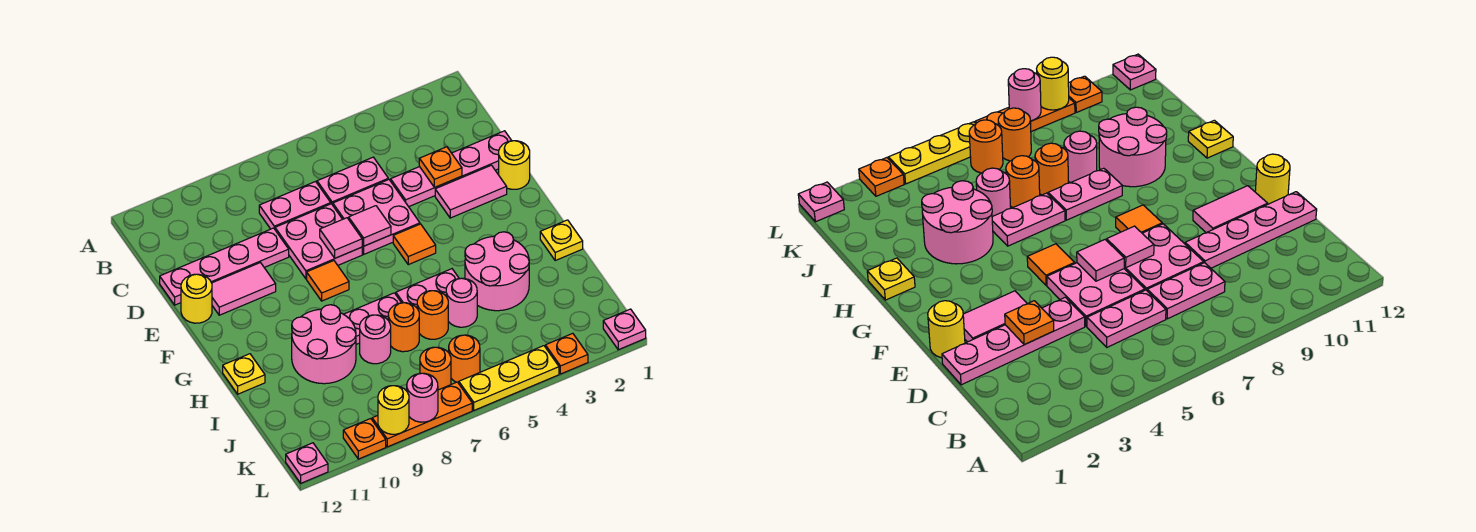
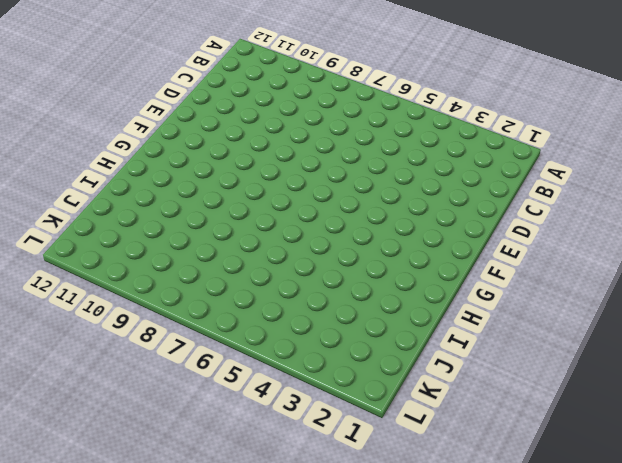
none -> pink 1x2 plate [317,157,388,205]
none -> pink 1x2 plate [259,182,331,229]
none -> pink 1x4 plate [391,131,512,207]
none -> pink 2x2 plate [333,179,420,254]

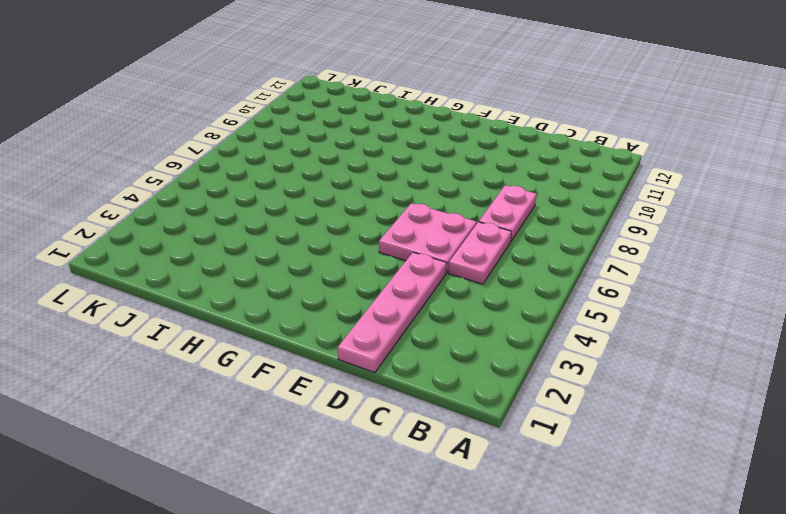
none -> pink 2x2 plate [275,204,362,279]
none -> pink 1x4 plate [160,228,289,305]
none -> yellow 1x1 round brick [499,141,530,189]
none -> pink 1x2 tile [435,165,507,218]

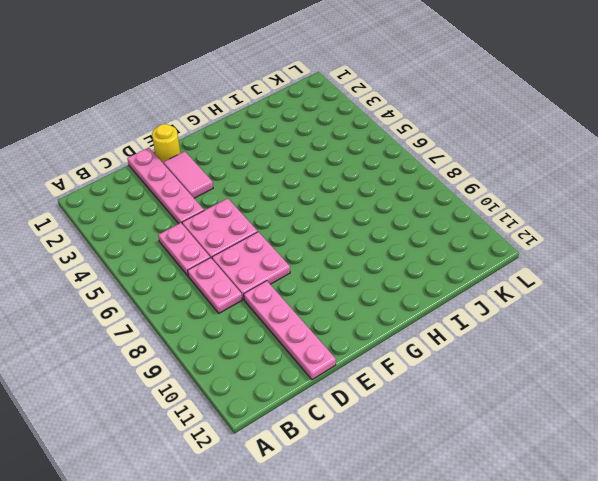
none -> pink 1x2 tile [212,263,276,315]
none -> yellow 1x1 round brick [181,274,212,323]
none -> orange 1x1 tile [393,224,436,265]
none -> orange 1x1 tile [307,261,349,301]

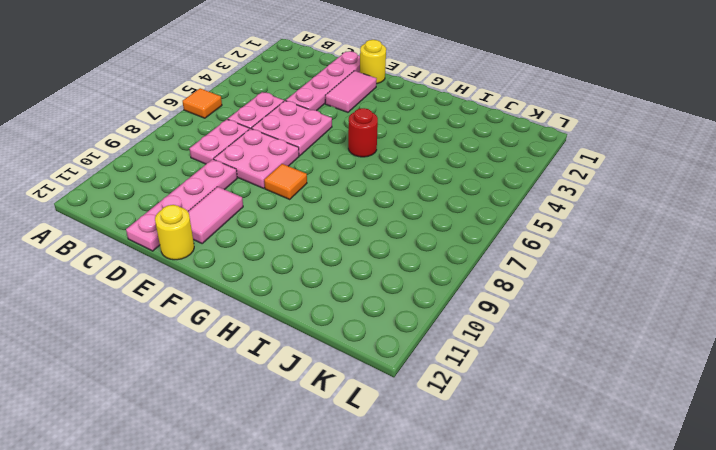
orange 1x1 tile [183,88,222,118] -> orange 1x1 tile moved to [393,224,436,265]
red 1x1 round brick [348,108,378,157] -> none
none -> yellow 1x1 plate [540,220,583,260]
none -> pink 2x2 round brick [465,232,529,311]
none -> pink 1x2 plate [396,269,459,308]
none -> pink 1x2 plate [344,293,401,344]

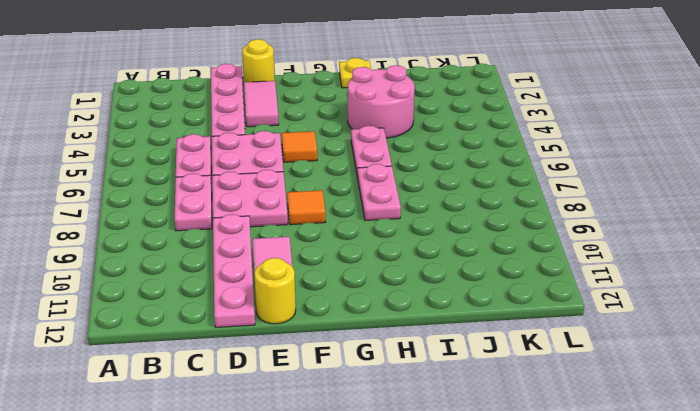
none -> pink 2x2 round brick [292,305,356,384]
none -> yellow 1x1 plate [223,354,265,394]
none -> pink 1x1 round brick [446,278,477,327]
none -> orange 1x1 round brick [417,291,448,339]

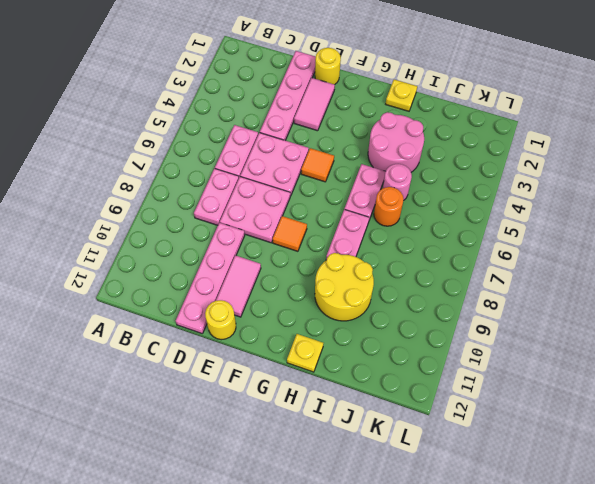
yellow 2x2 round brick [315,253,374,321] -> pink 2x2 round brick [292,305,356,384]
none -> orange 1x1 round brick [388,303,419,352]
none -> pink 1x1 round brick [360,315,391,364]
none -> orange 1x1 round brick [449,335,480,383]
none -> orange 1x1 round brick [420,347,451,390]

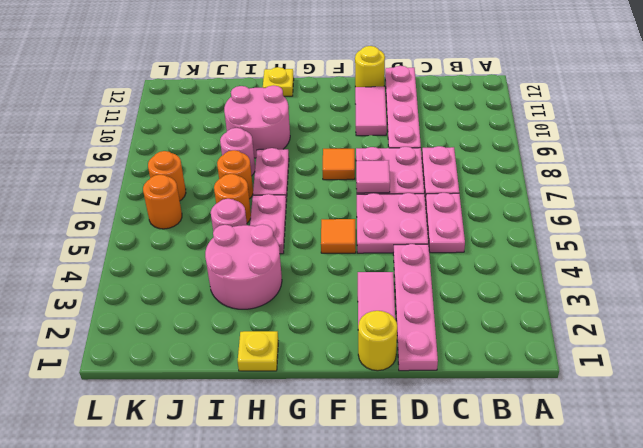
none -> pink 1x1 plate [603,309,646,350]
none -> orange 1x1 plate [545,333,588,374]
none -> yellow 1x3 plate [459,346,559,410]
none -> orange 1x3 plate [372,382,472,447]

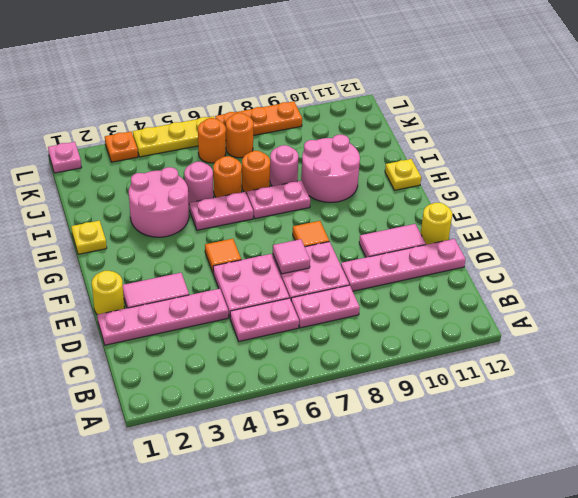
none -> orange 1x1 plate [343,419,386,459]
none -> pink 1x1 plate [286,443,328,483]
none -> orange 1x1 plate [419,147,462,188]
none -> pink 1x1 tile [349,206,391,246]

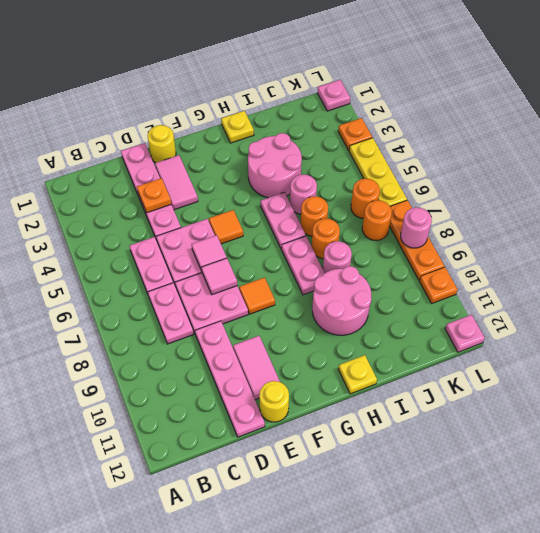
none -> yellow 1x1 round brick [378,386,409,434]

